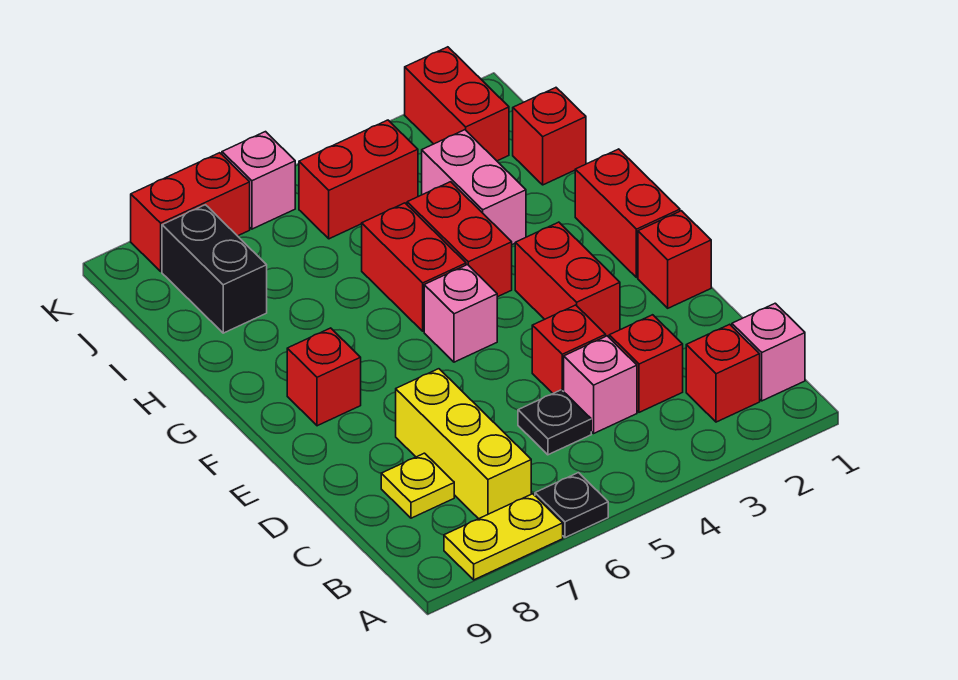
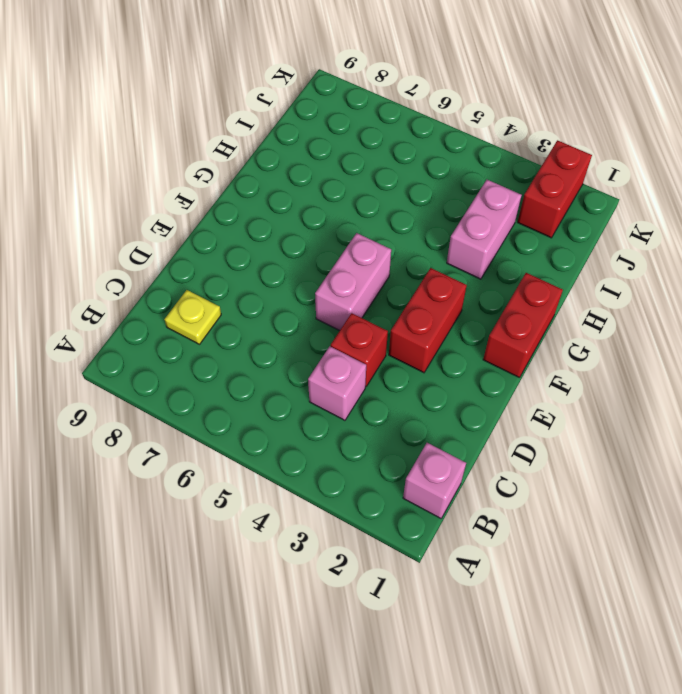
pink 1x2 brick [315,233,391,331] -> pink 1x1 brick [424,265,497,362]
none -> black 1x1 plate [535,473,608,538]
none -> yellow 1x2 plate [444,494,563,580]
none -> red 1x1 brick [686,324,760,422]

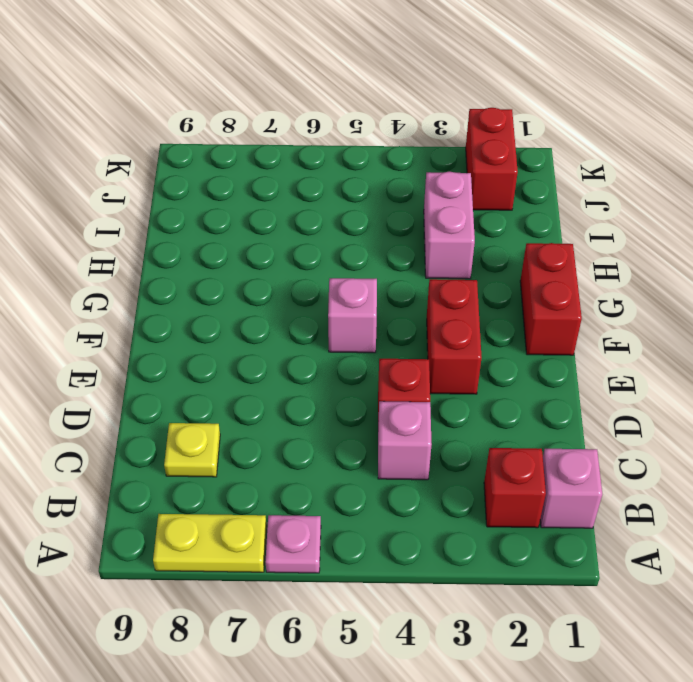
pink 1x1 plate [265,515,321,573] -> black 1x1 plate [535,473,608,538]
none -> yellow 1x3 brick [396,369,531,519]
none -> red 1x1 brick [609,315,683,412]
none -> black 1x1 plate [518,390,591,455]

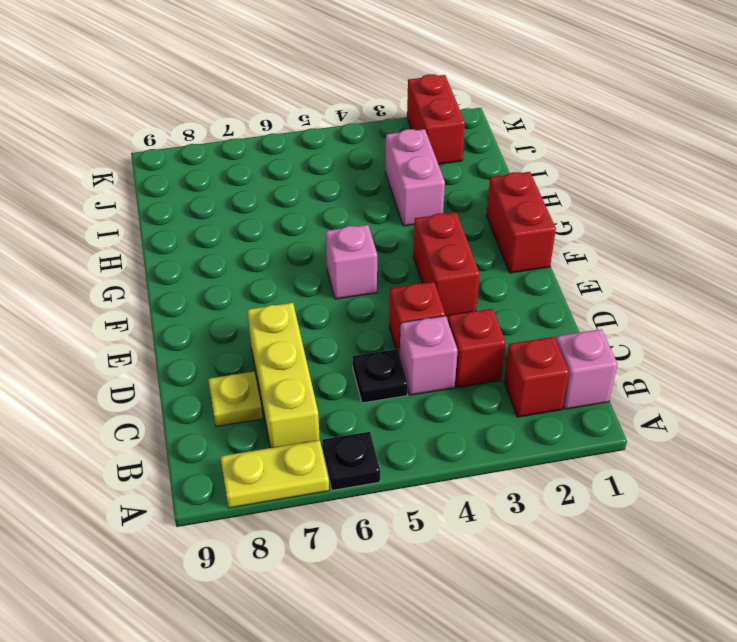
none -> red 1x1 brick [638,211,711,308]
none -> red 1x1 brick [287,328,361,426]
none -> red 1x2 brick [407,182,512,297]

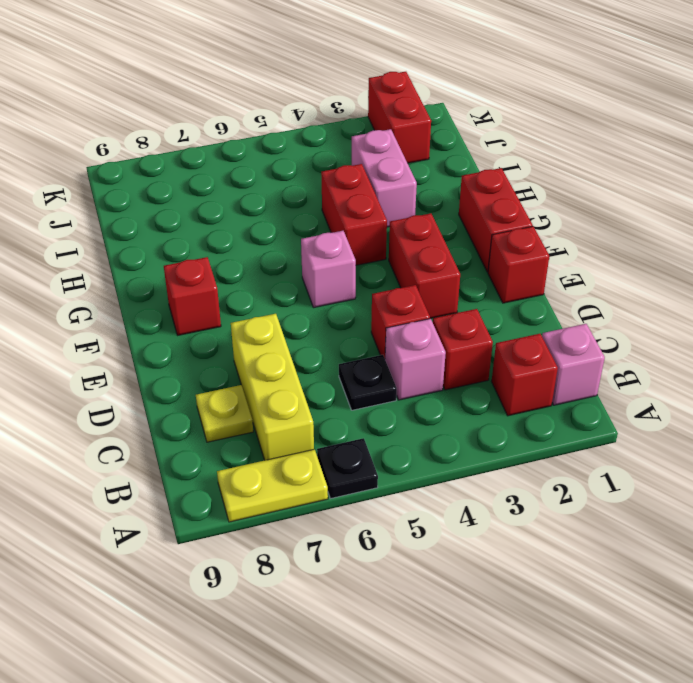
none -> red 1x2 brick [362,203,466,331]
none -> red 1x1 brick [513,88,586,185]
none -> black 1x2 brick [162,205,267,333]

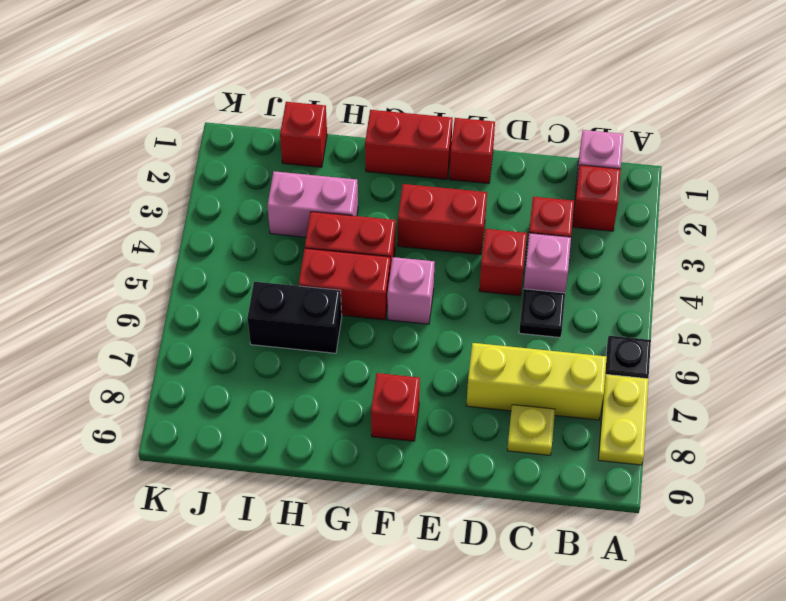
black 1x2 brick [247,282,342,353] -> black 1x2 brick moved to [162,205,267,333]
none -> red 1x2 brick [405,47,509,161]
none -> red 1x2 brick [299,120,418,239]
none -> pink 1x1 brick [222,132,295,229]

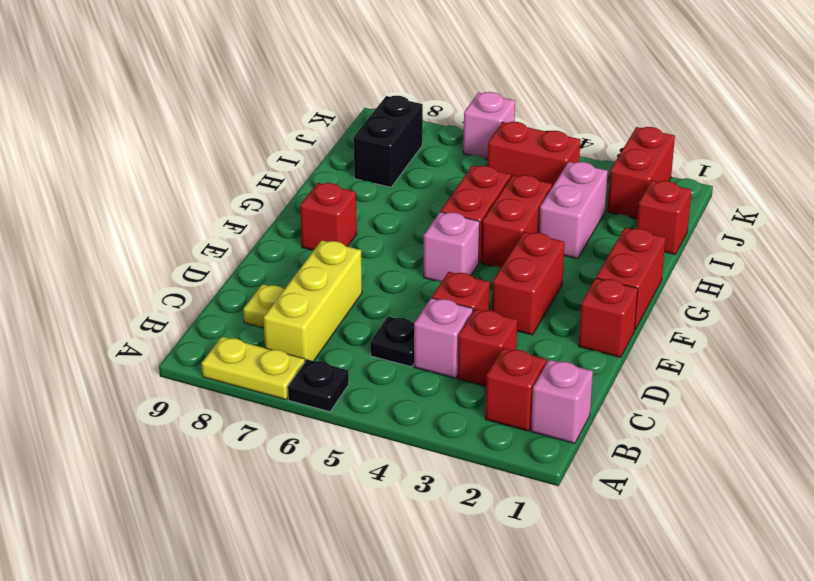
none -> red 1x2 brick [131,153,250,271]

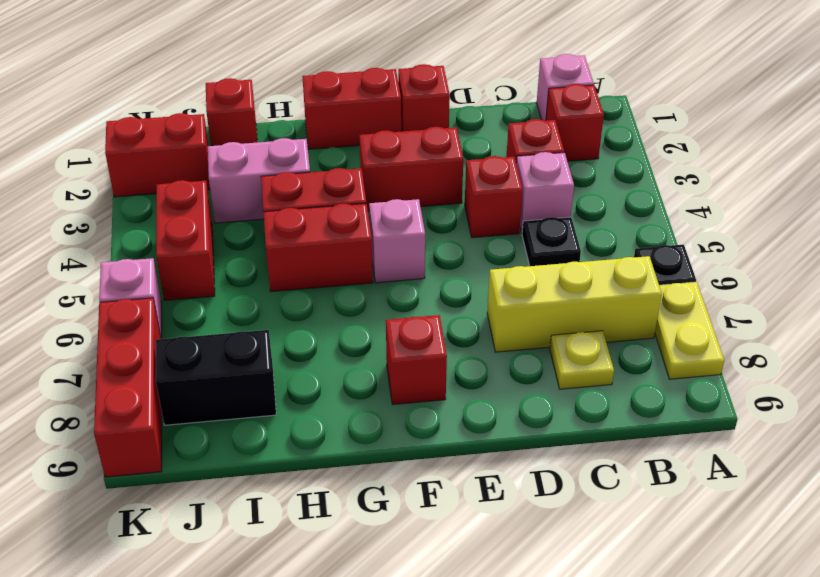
red 1x3 brick [94,298,162,477] -> red 1x2 brick [131,153,250,271]

